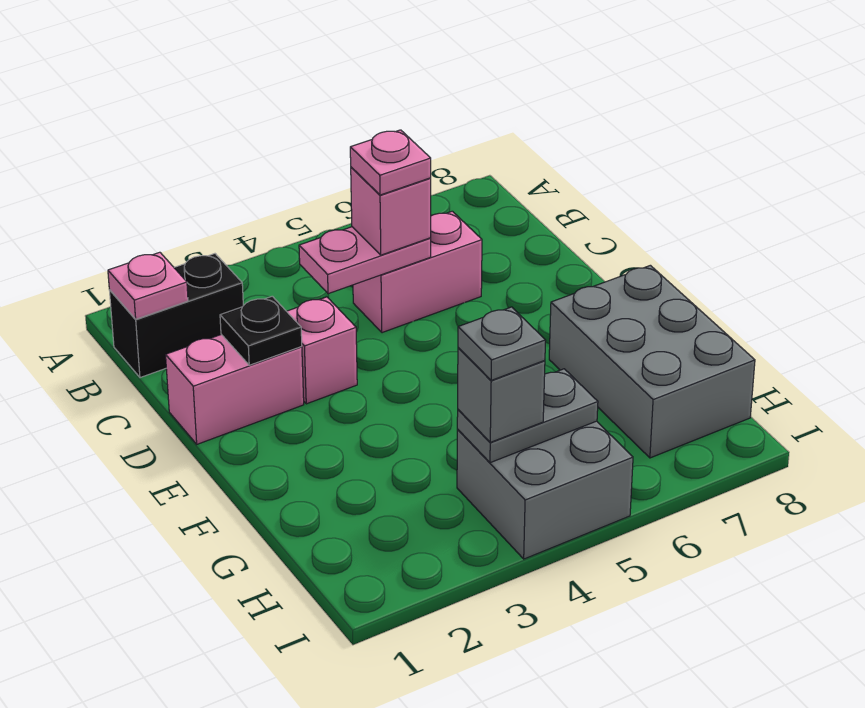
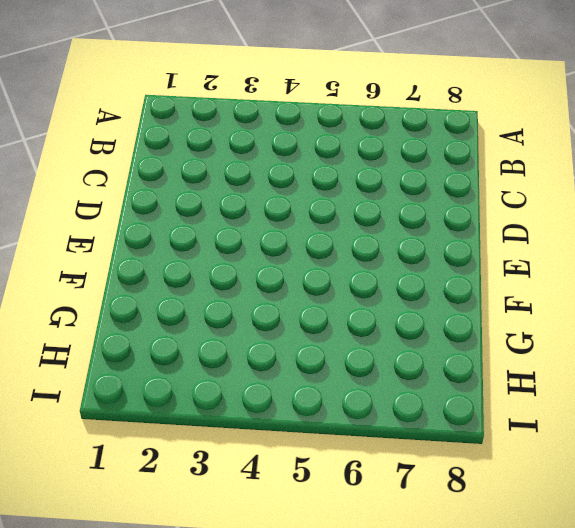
none -> black 1x2 brick [109,254,243,378]
none -> pink 1x2 brick [353,211,482,333]
none -> pink 1x2 brick [166,335,304,444]

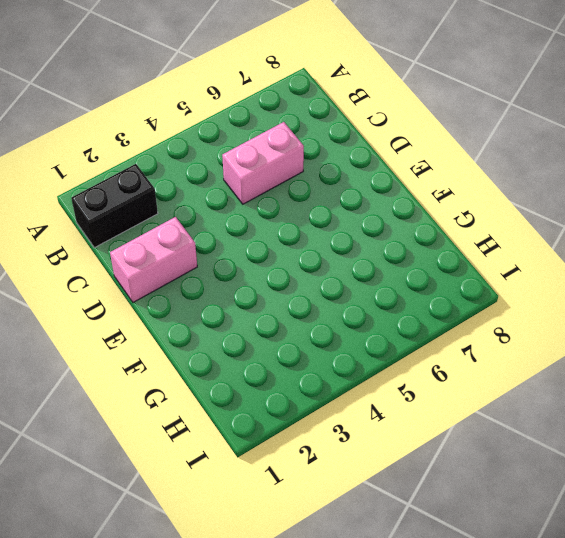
none -> pink 1x1 brick [287,297,357,404]
none -> grey 2x3 brick [549,265,755,458]
none -> grey 2x2 brick [457,421,633,559]

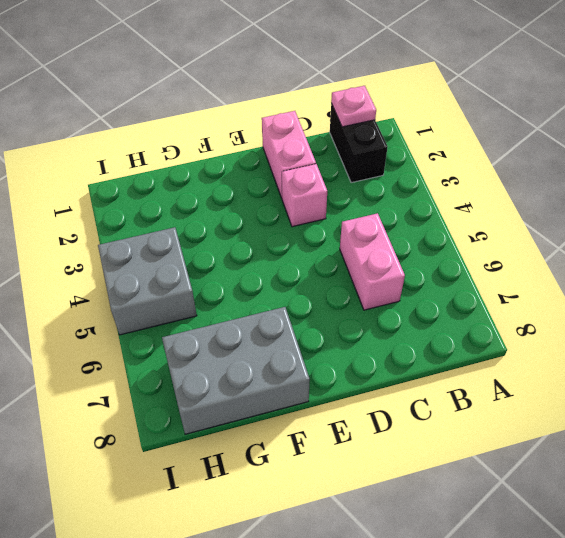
none -> pink 1x2 plate [299,227,431,294]
none -> black 1x1 plate [220,296,302,365]
none -> grey 1x2 plate [457,369,598,463]

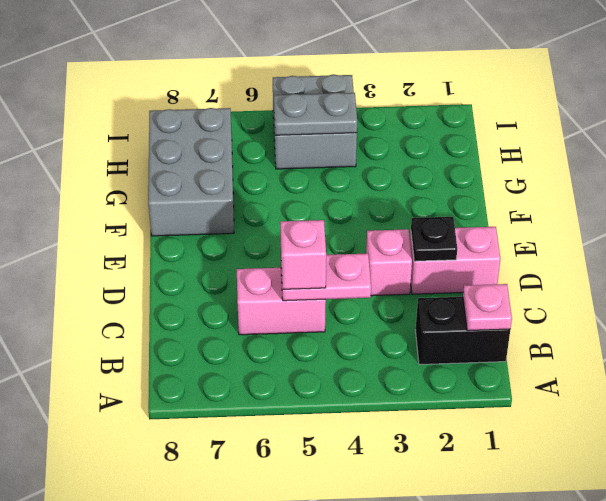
none -> grey 1x1 brick [458,348,545,442]
none -> pink 1x1 plate [350,130,431,195]
none -> grey 1x1 plate [458,307,546,380]

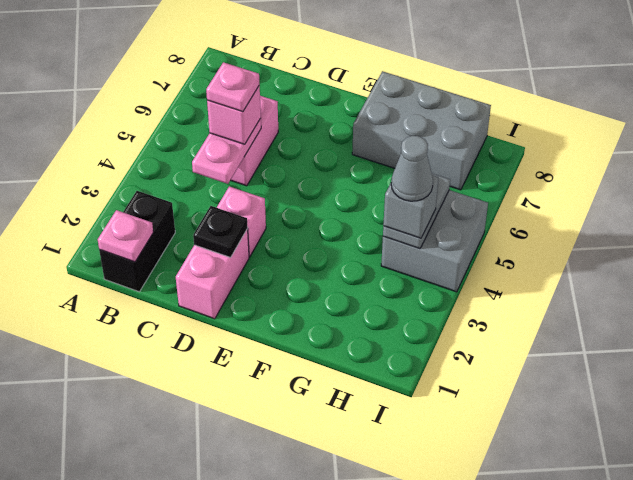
grey 1x1 cone [391,136,433,201] -> grey 1x1 plate [458,307,546,380]

